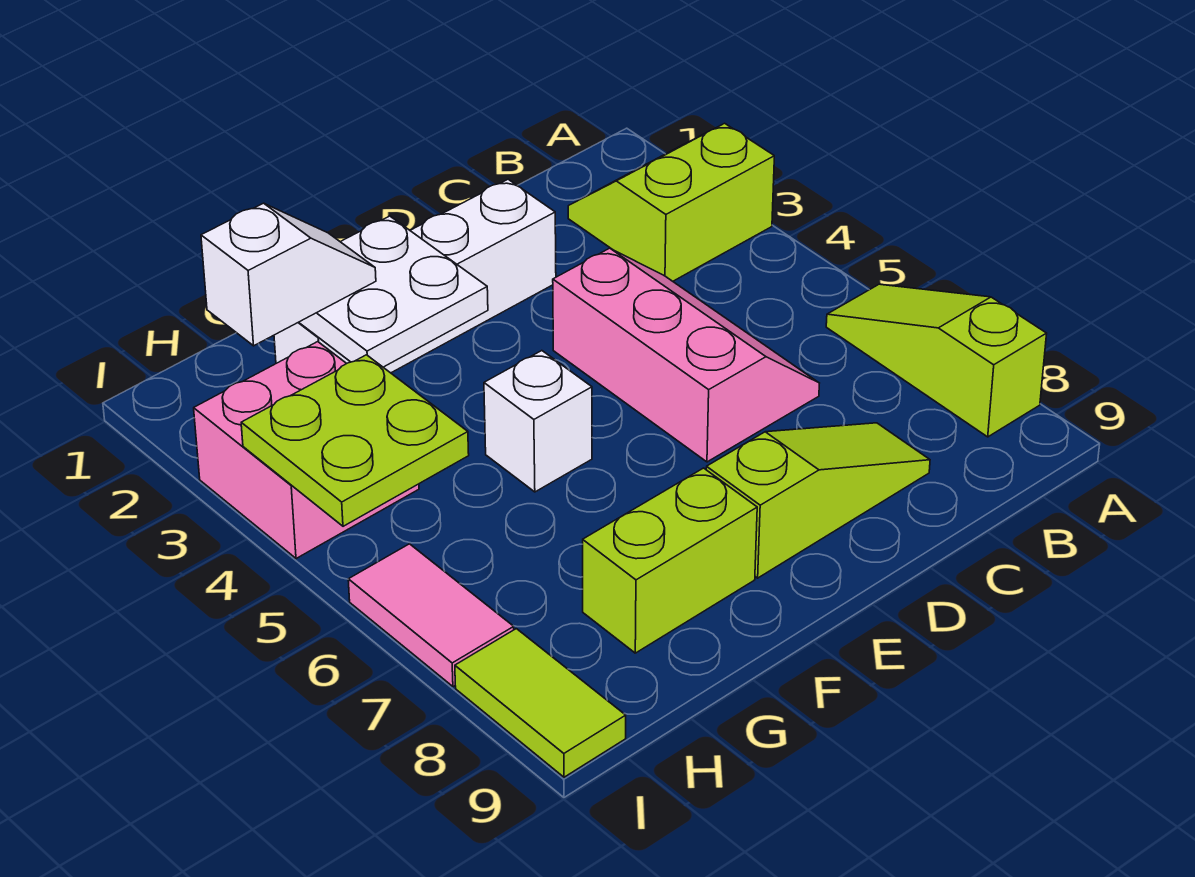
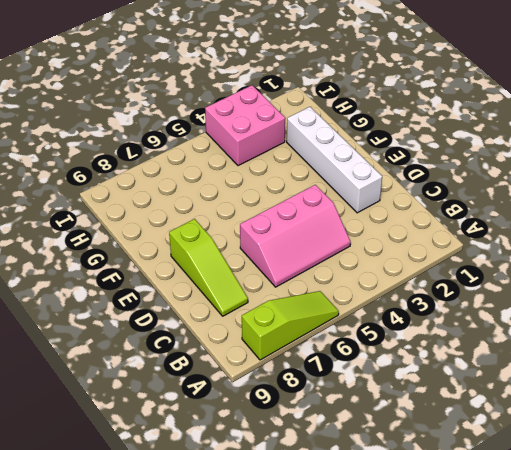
none -> lime 2x2 slope [568,123,774,281]
none -> white 1x1 brick [484,351,592,492]
none -> lime 1x2 brick [583,468,757,653]

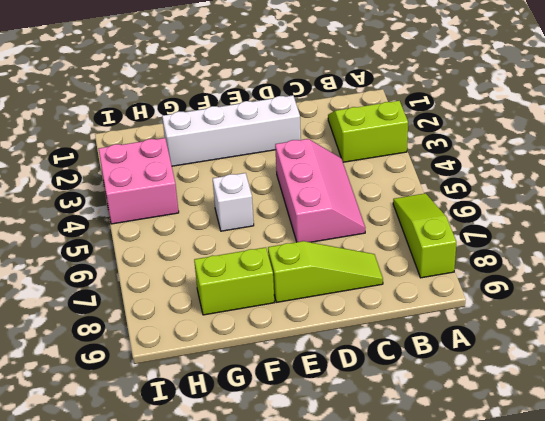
none -> pink 1x2 tile [348,544,514,687]
none -> lime 1x2 tile [455,629,626,777]
none -> white 2x2 plate [299,216,488,367]

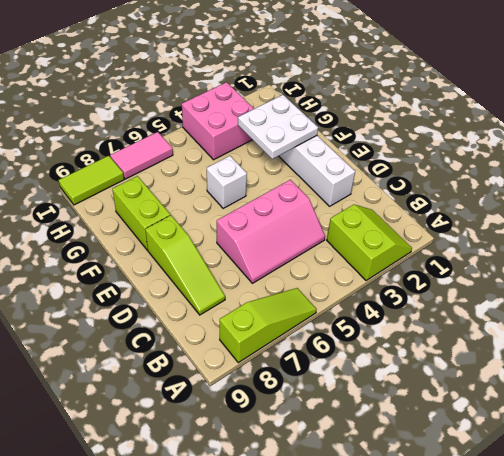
none -> lime 2x2 plate [241,355,469,526]
none -> white 1x2 slope [201,203,376,346]

